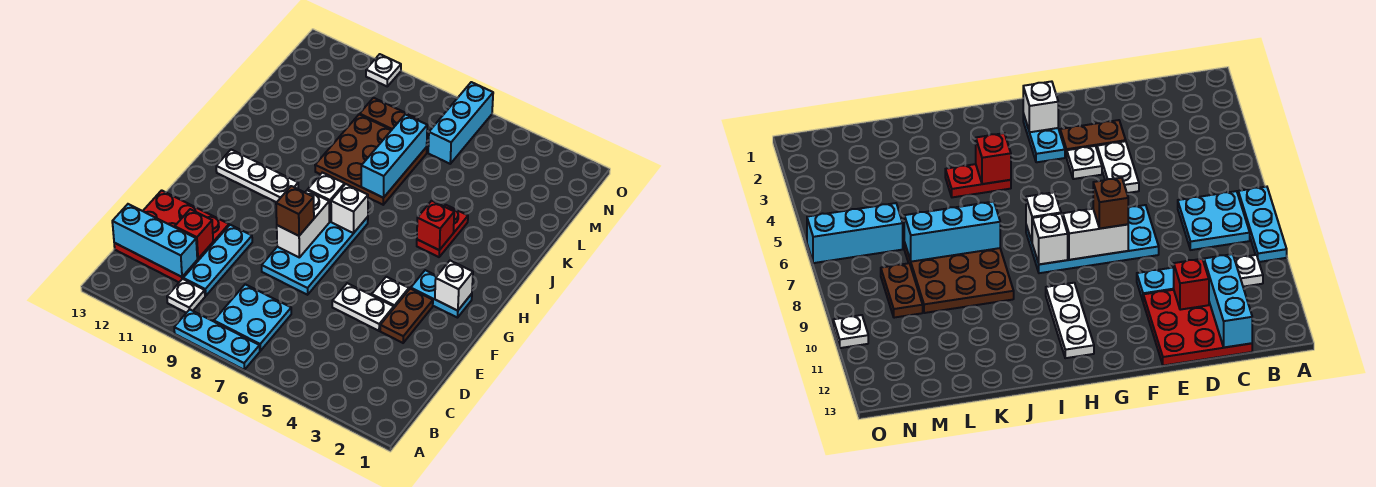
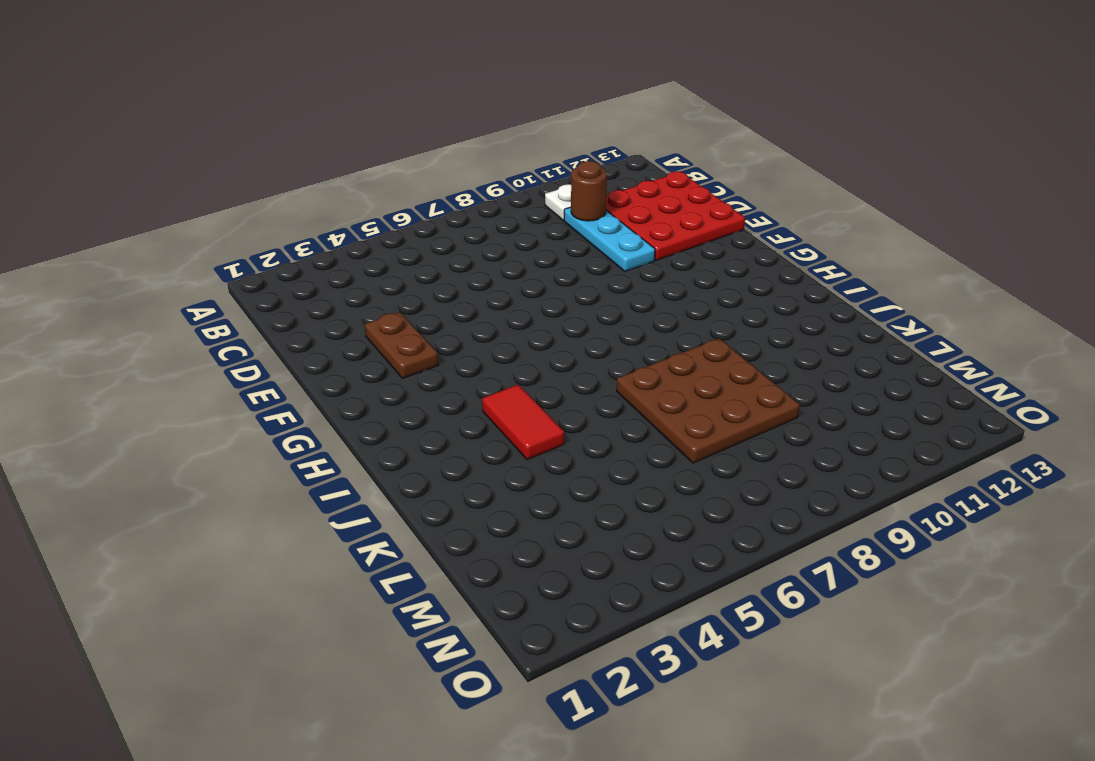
brown 1x1 round brick [571,161,607,221] -> none
red 1x2 tile [482,385,564,460] -> red 1x2 plate [417,205,468,257]
none -> cyan 1x3 plate [174,309,260,370]
none -> cyan 2x2 plate [214,284,291,351]
none -> white 1x2 plate [332,283,394,331]

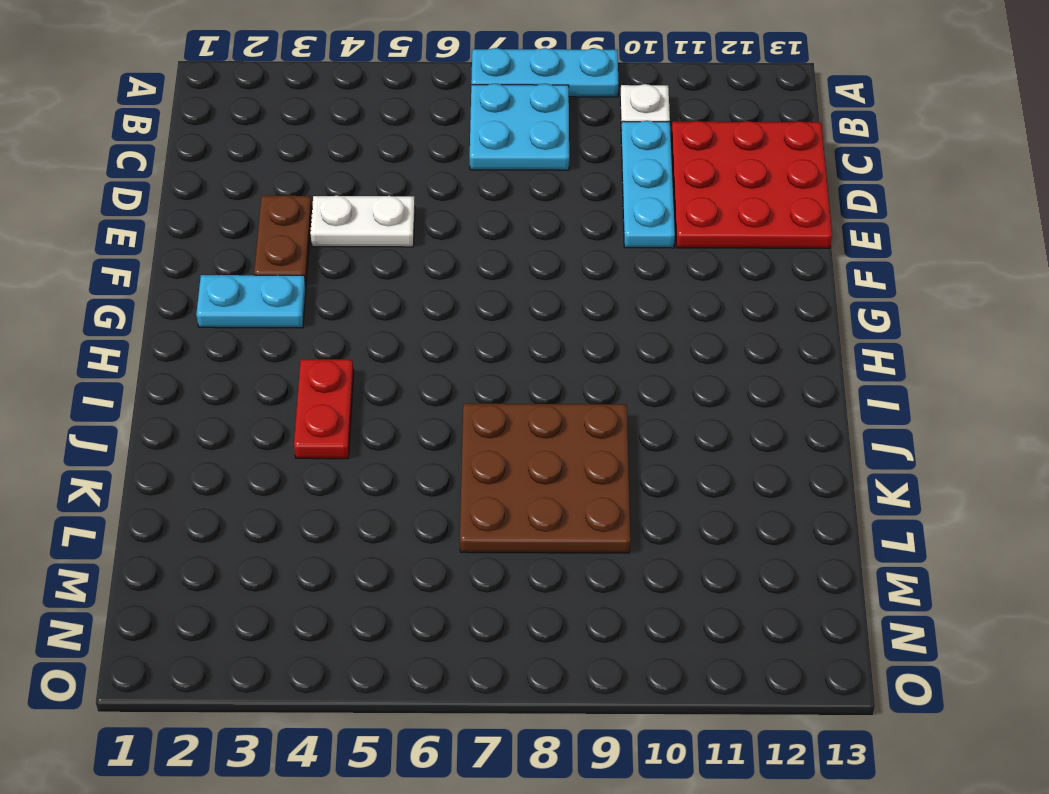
none -> cyan 2x4 plate [262,217,368,295]
none -> white 1x1 plate [372,277,409,307]
none -> white 1x3 plate [216,150,298,202]

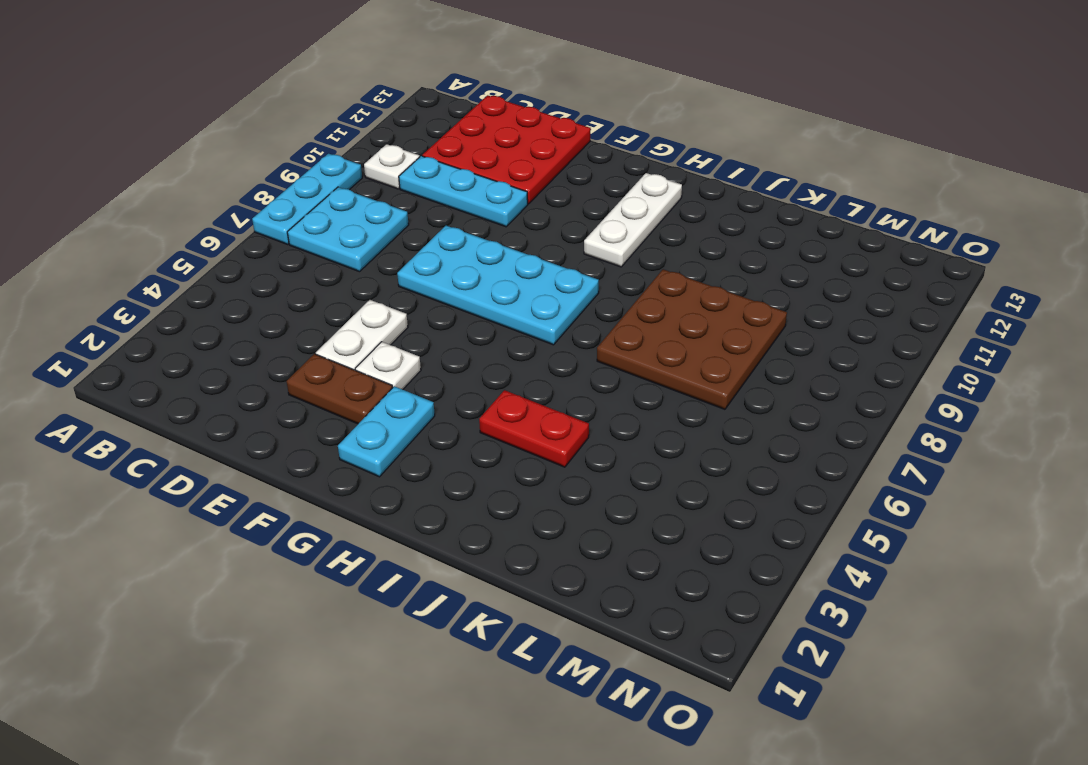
none -> cyan 1x3 brick [428,82,493,164]
none -> brown 1x2 plate [360,98,418,130]
none -> white 1x1 plate [366,54,401,86]

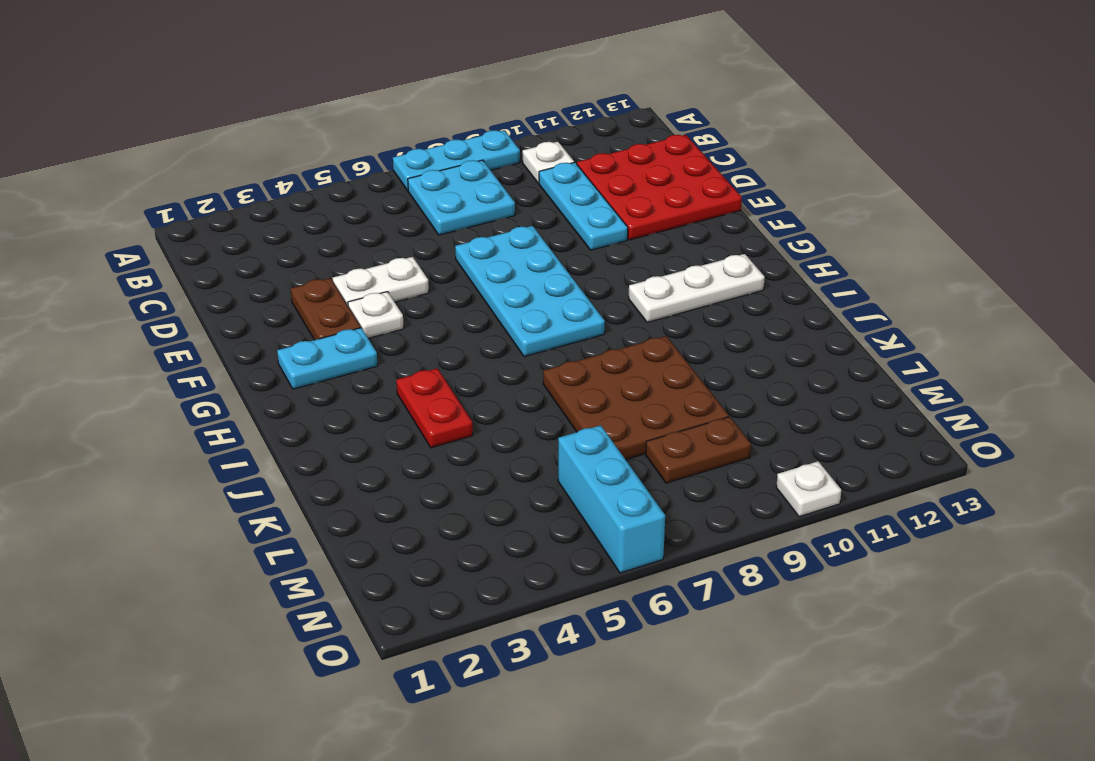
none -> cyan 1x3 brick [112,204,197,277]
none -> red 1x1 brick [175,209,213,259]
none -> white 1x2 brick [277,190,329,257]

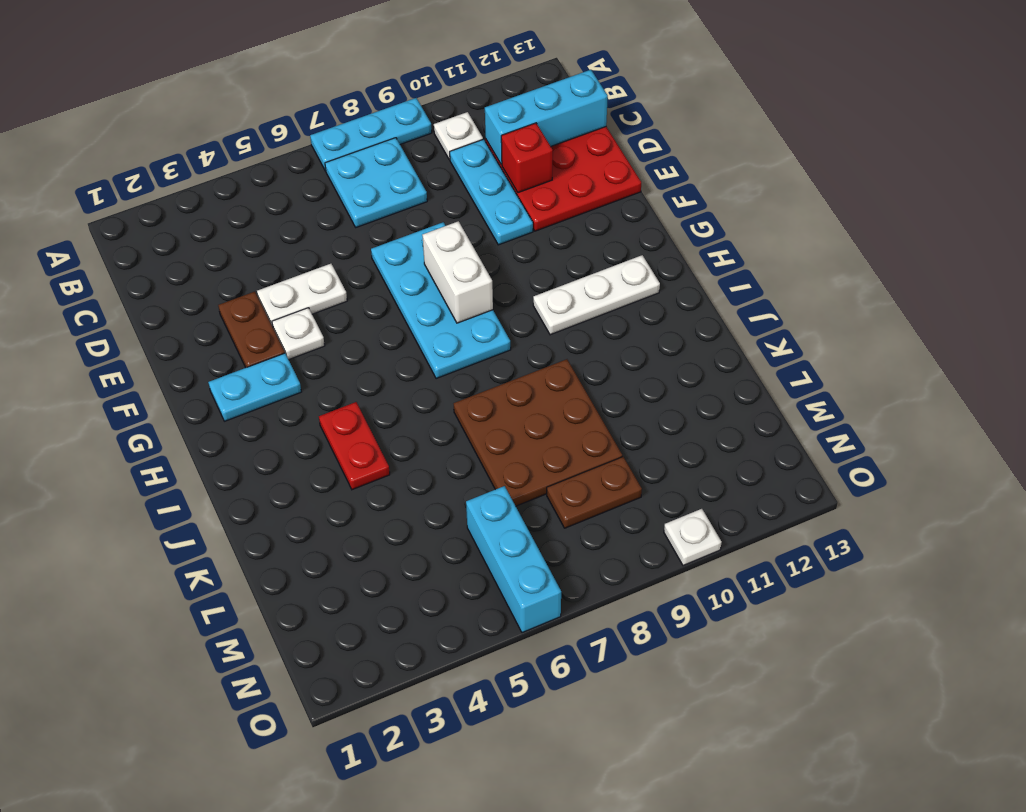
none -> white 1x1 brick [435,261,473,311]
none -> white 1x1 brick [331,184,368,233]
none -> white 1x1 brick [308,173,345,221]

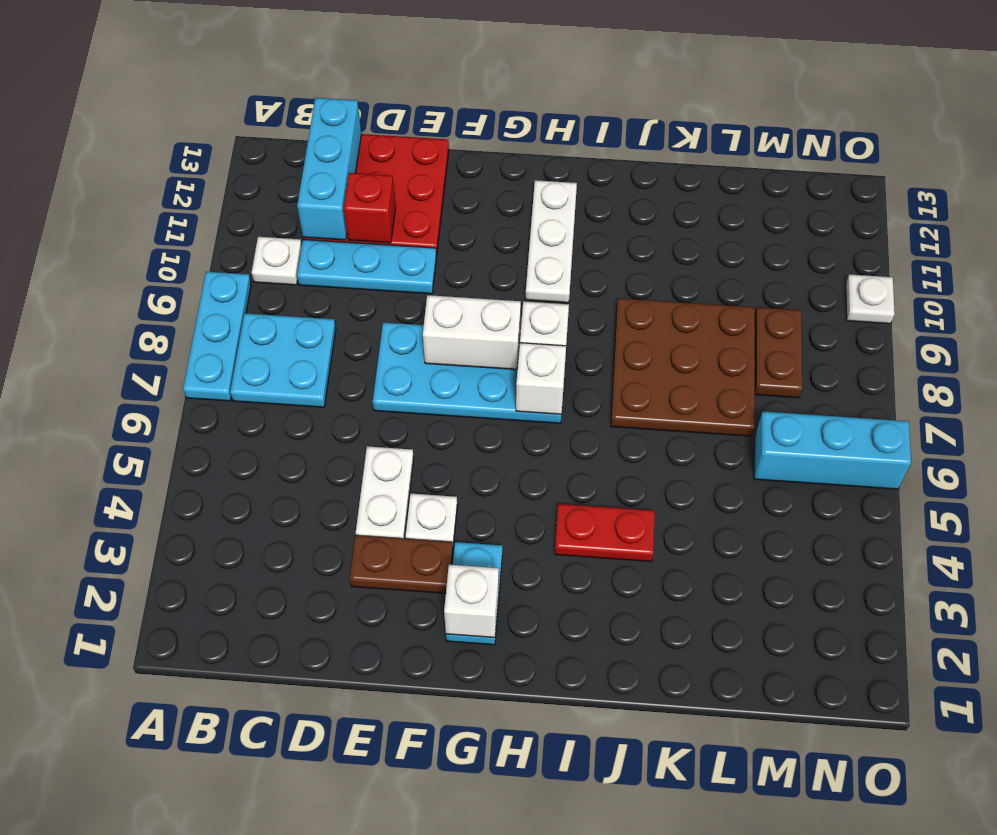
none -> red 1x1 brick [417,201,454,250]
none -> cyan 1x3 brick [361,114,427,197]
none -> brown 1x1 brick [276,186,314,236]

